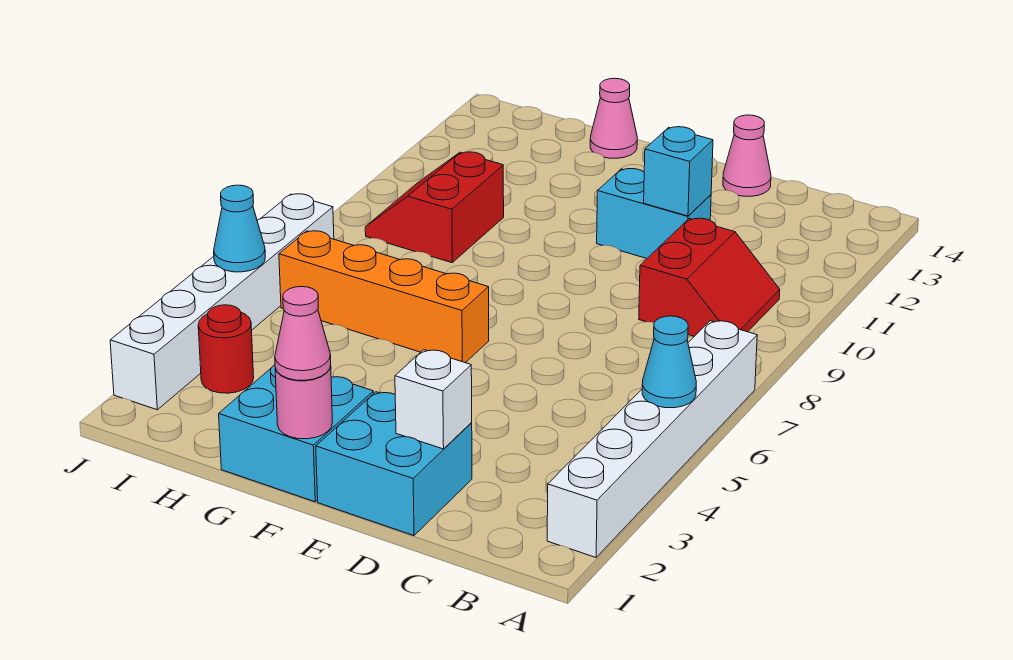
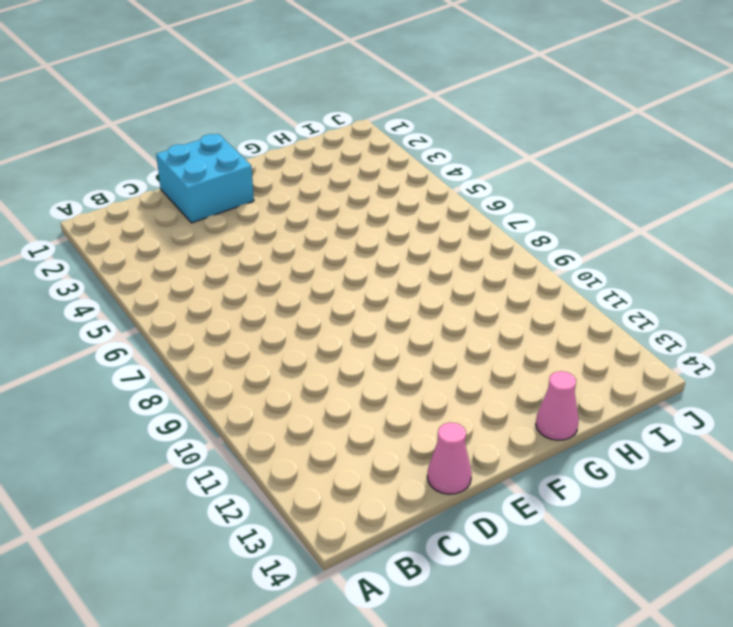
none -> white 1x6 brick [547,321,757,557]
none -> red 2x2 slope [639,218,780,336]
none -> cyan 1x2 brick [597,169,711,258]

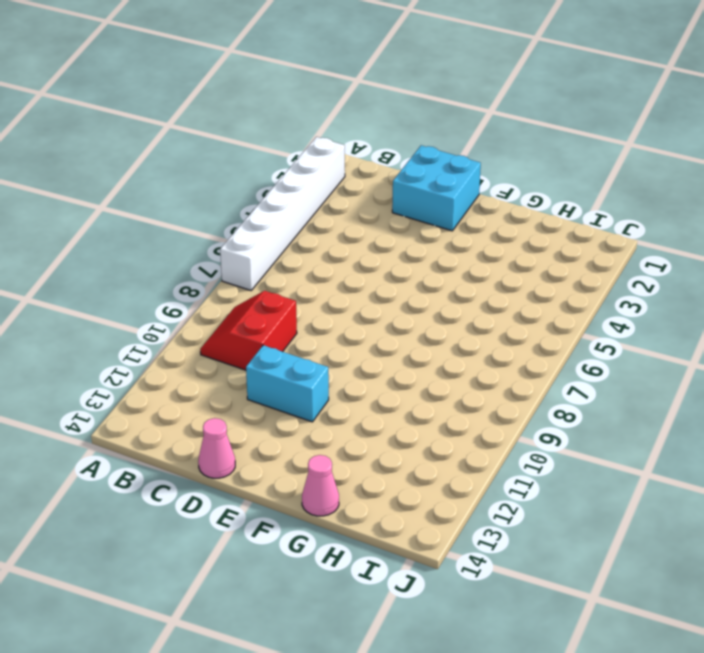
none -> cyan 2x2 brick [219,365,374,502]
none -> orange 1x4 brick [279,231,489,363]
none -> red 2x2 slope [365,152,504,263]

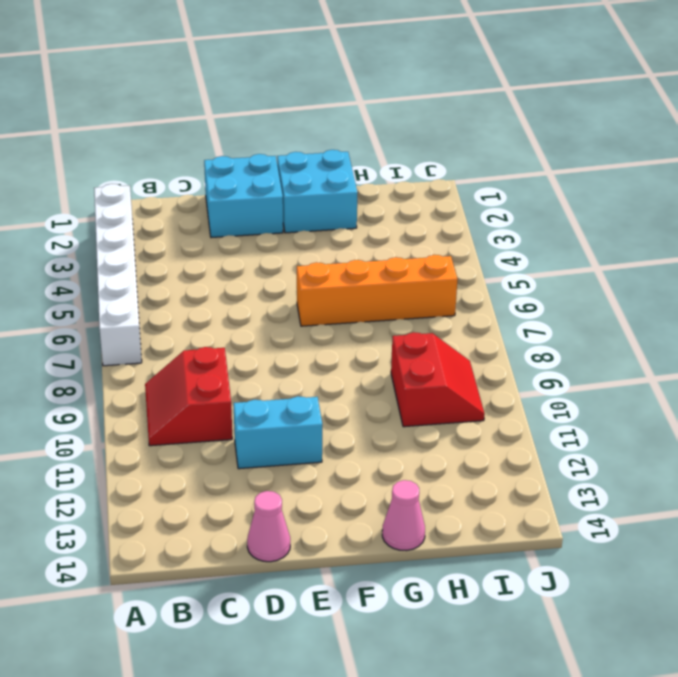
none -> red 1x1 round brick [198,305,254,393]
none -> white 1x6 brick [110,194,334,410]
none -> cyan 1x1 cone [642,316,696,408]

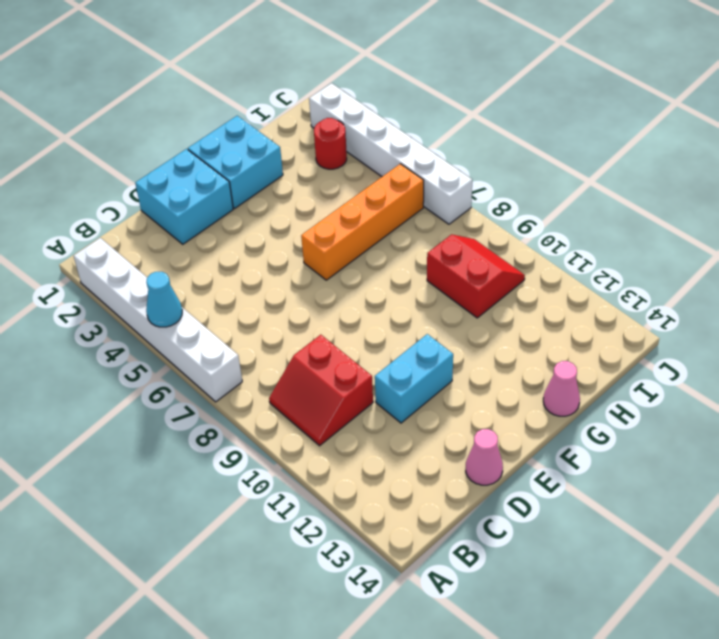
none -> white 1x1 brick [395,350,472,449]
none -> cyan 1x1 brick [644,127,713,216]
none -> pink 1x1 round brick [275,366,333,439]

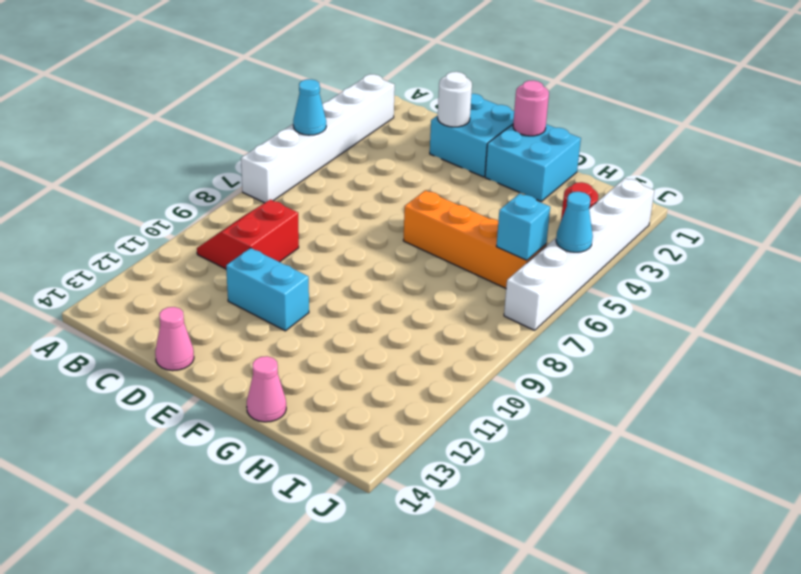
white 1x1 round brick [438,72,472,127] -> white 1x1 brick [395,350,472,449]
cyan 1x1 brick [496,194,550,260] -> cyan 1x1 brick moved to [644,127,713,216]
none -> red 2x2 slope [365,152,504,263]
none -> pink 1x1 cone [275,287,331,380]

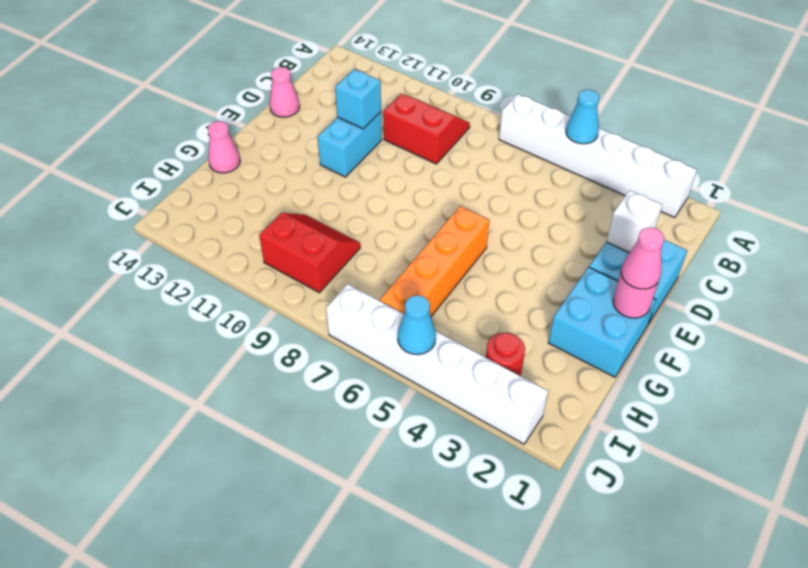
red 2x2 slope [259,213,360,293] -> red 2x2 slope turned to [365,152,504,263]

